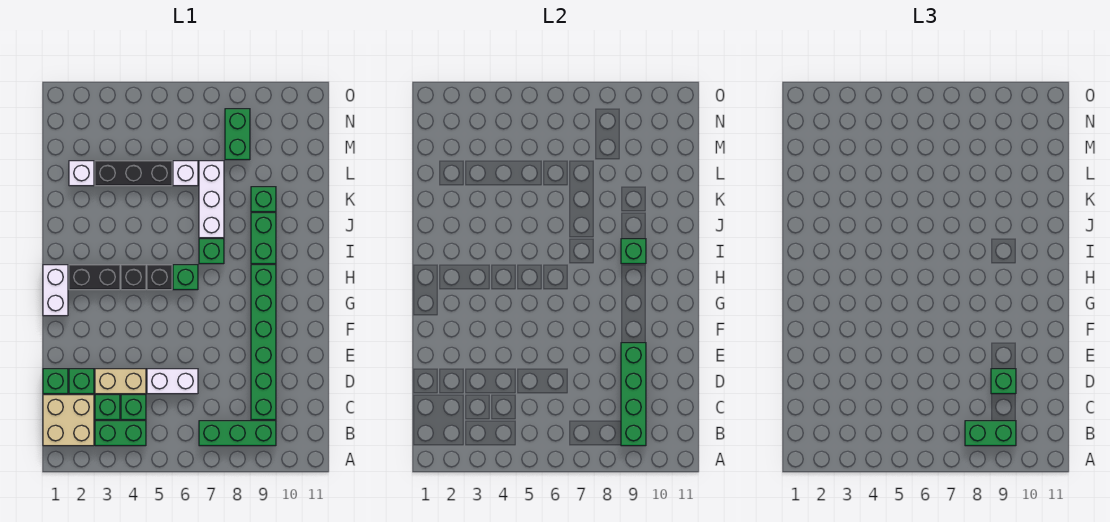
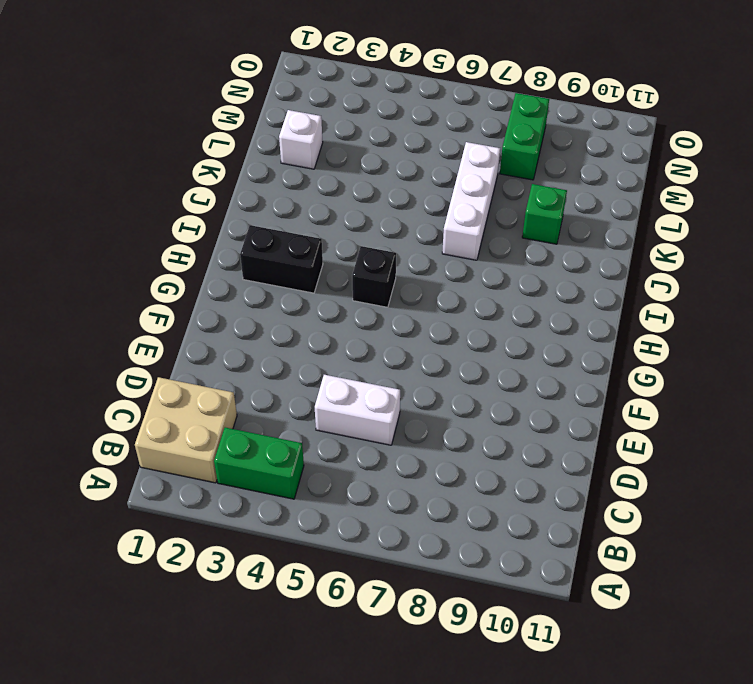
none -> green 1x3 brick [199,421,276,446]
none -> green 1x1 brick [95,395,120,420]
none -> green 1x1 brick [121,395,146,420]

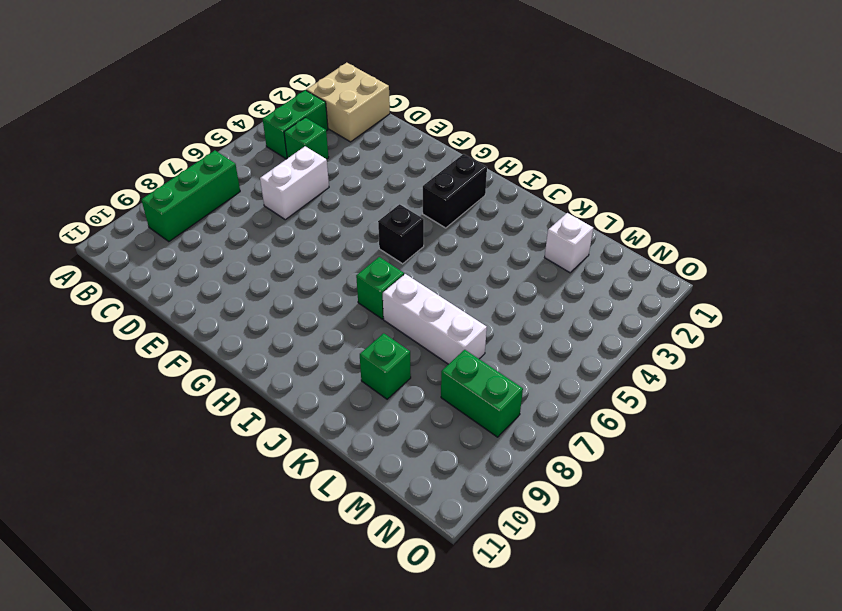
none -> green 1x1 brick [95,395,120,420]
none -> green 1x6 brick [251,265,276,420]
none -> green 1x1 brick [43,369,68,394]

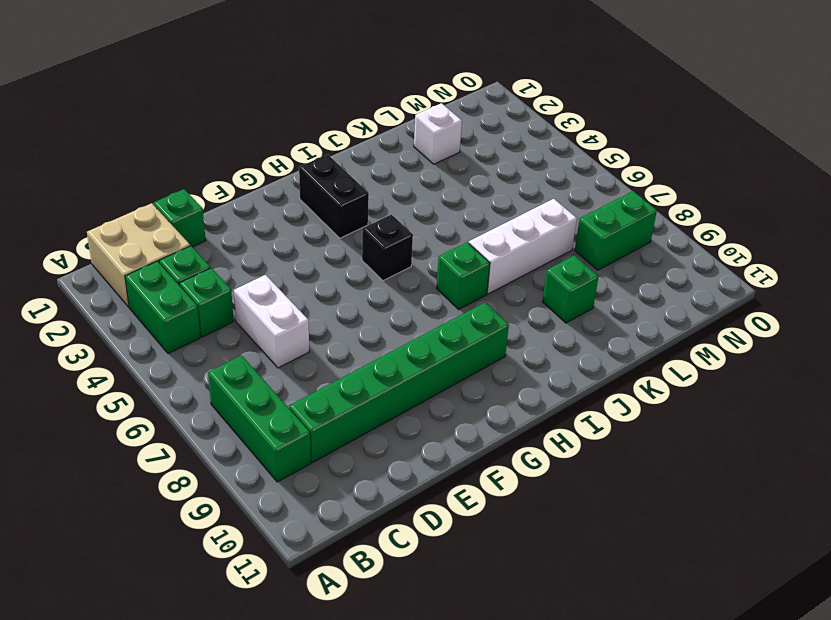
none -> green 1x1 brick [69,369,94,394]
none -> tan 1x2 brick [95,369,146,394]
none -> white 1x2 brick [43,265,68,316]

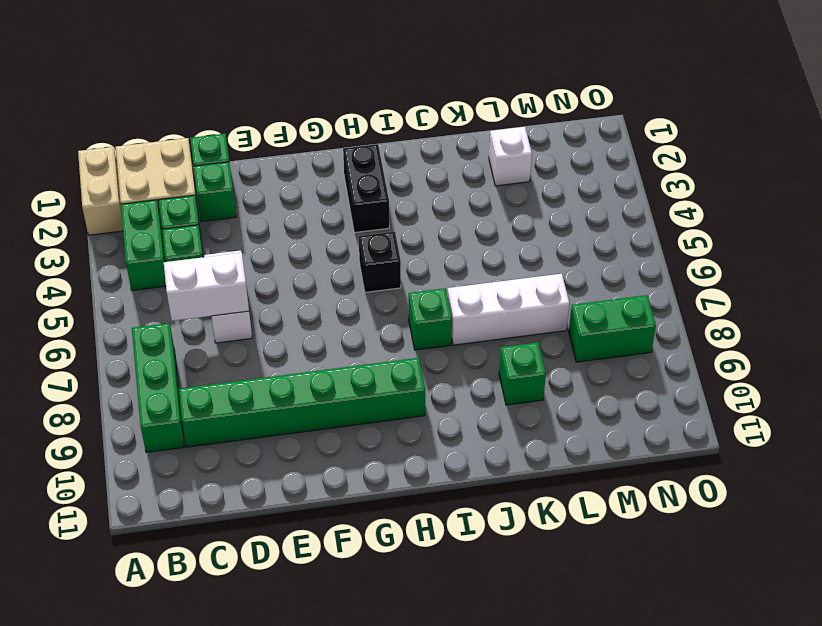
tan 1x2 brick [78,147,123,235] -> tan 1x2 brick moved to [95,369,146,394]
white 1x2 brick [164,253,249,321] -> white 1x2 brick moved to [43,265,68,316]
none -> black 1x1 brick [121,265,146,290]
none -> green 1x1 brick [173,265,198,290]
none -> green 1x2 brick [251,213,276,264]

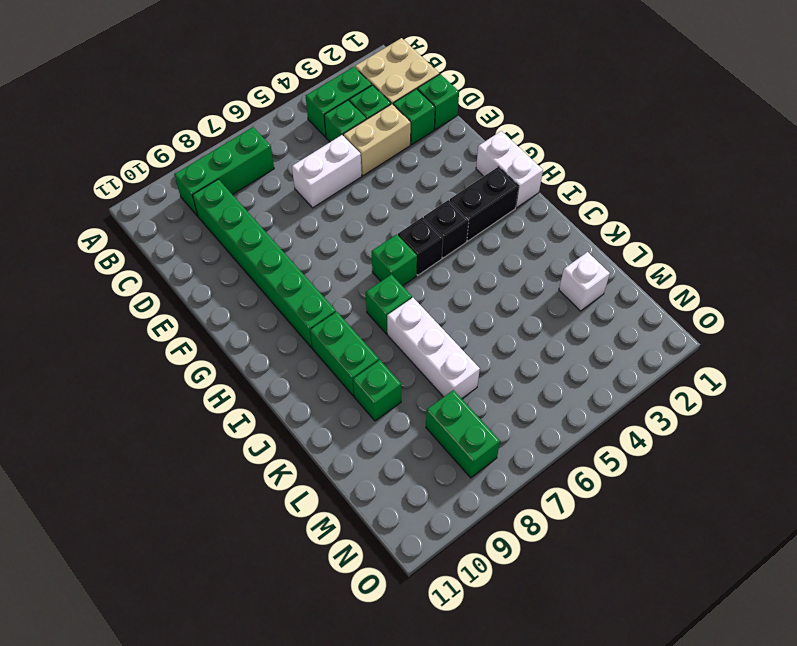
none -> black 1x3 brick [95,161,172,186]
none -> white 1x1 brick [173,161,198,186]
none -> green 1x4 brick [621,343,646,446]

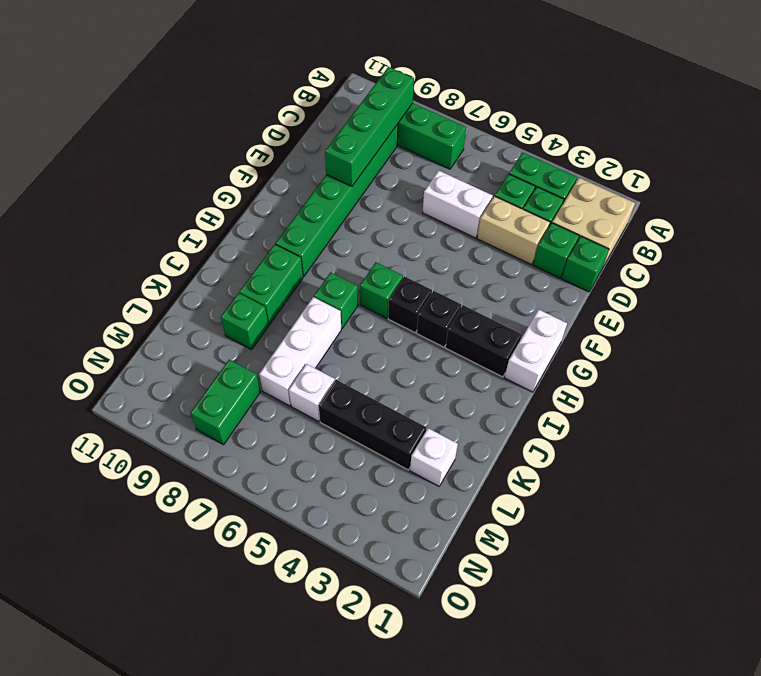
none -> green 1x1 brick [621,239,646,264]
none -> green 1x2 brick [965,421,1016,446]
none -> green 1x1 brick [991,369,1016,394]

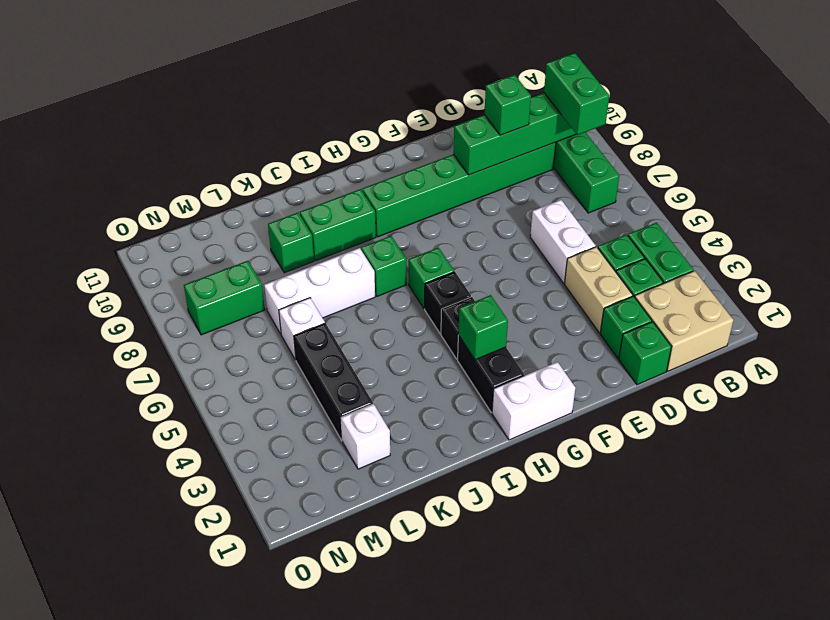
green 1x1 brick [458,295,508,360] -> green 1x1 brick moved to [621,239,646,264]

